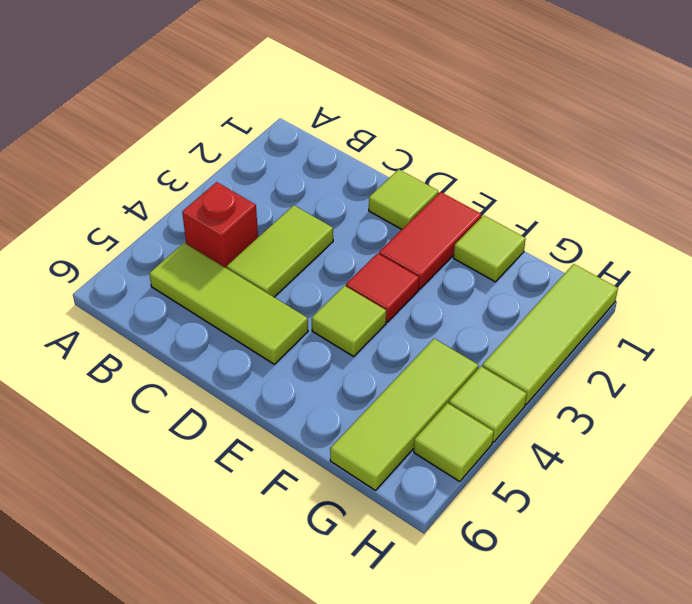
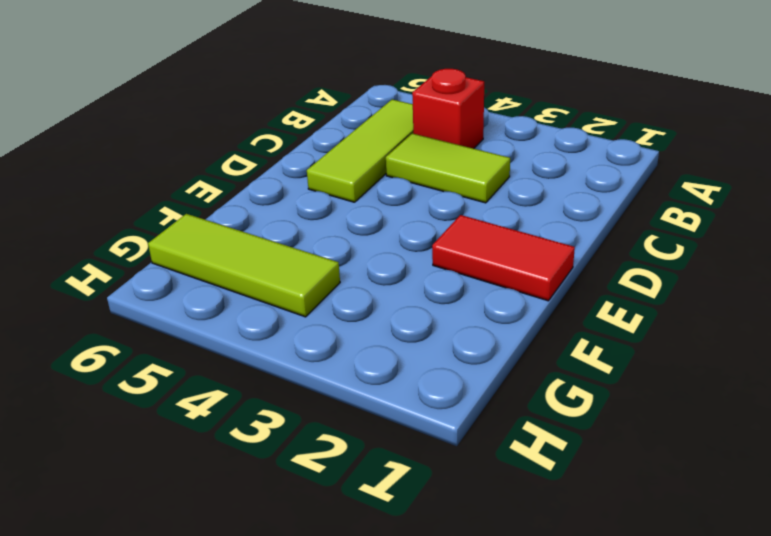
none -> lime 1x1 tile [369,169,438,229]
none -> red 1x1 tile [346,253,419,322]
none -> lime 1x1 tile [312,286,386,356]

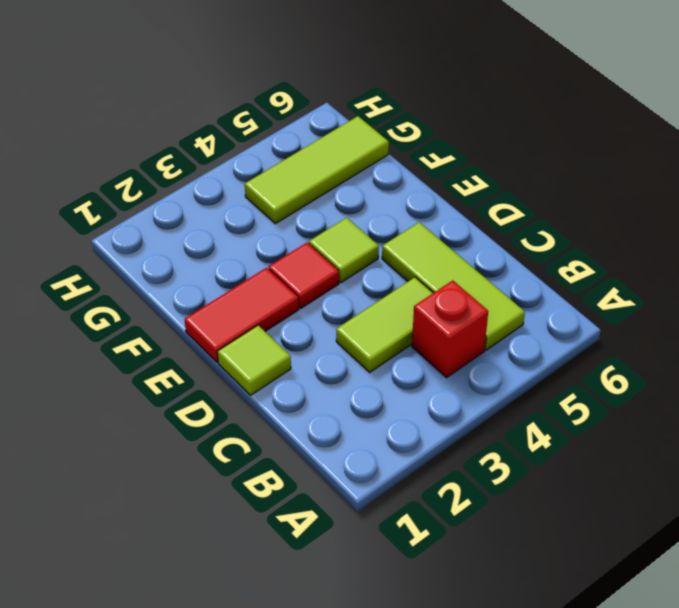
none -> lime 1x1 tile [454,215,526,282]
none -> lime 1x3 tile [482,264,618,404]
none -> lime 1x1 tile [449,366,527,442]

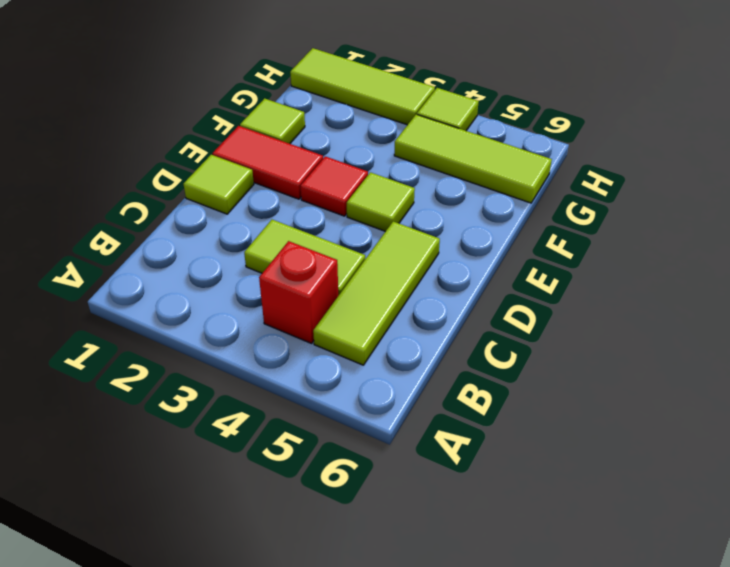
none -> lime 1x1 tile [414,403,494,482]

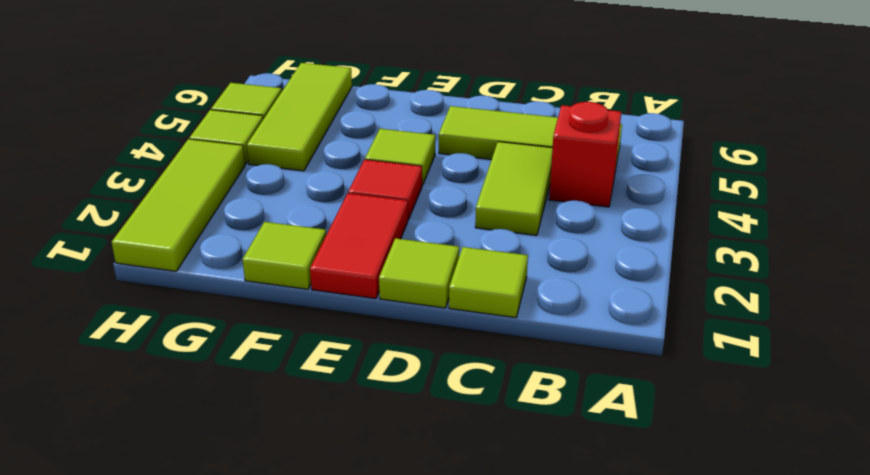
lime 1x1 tile [449,247,528,318] -> none

